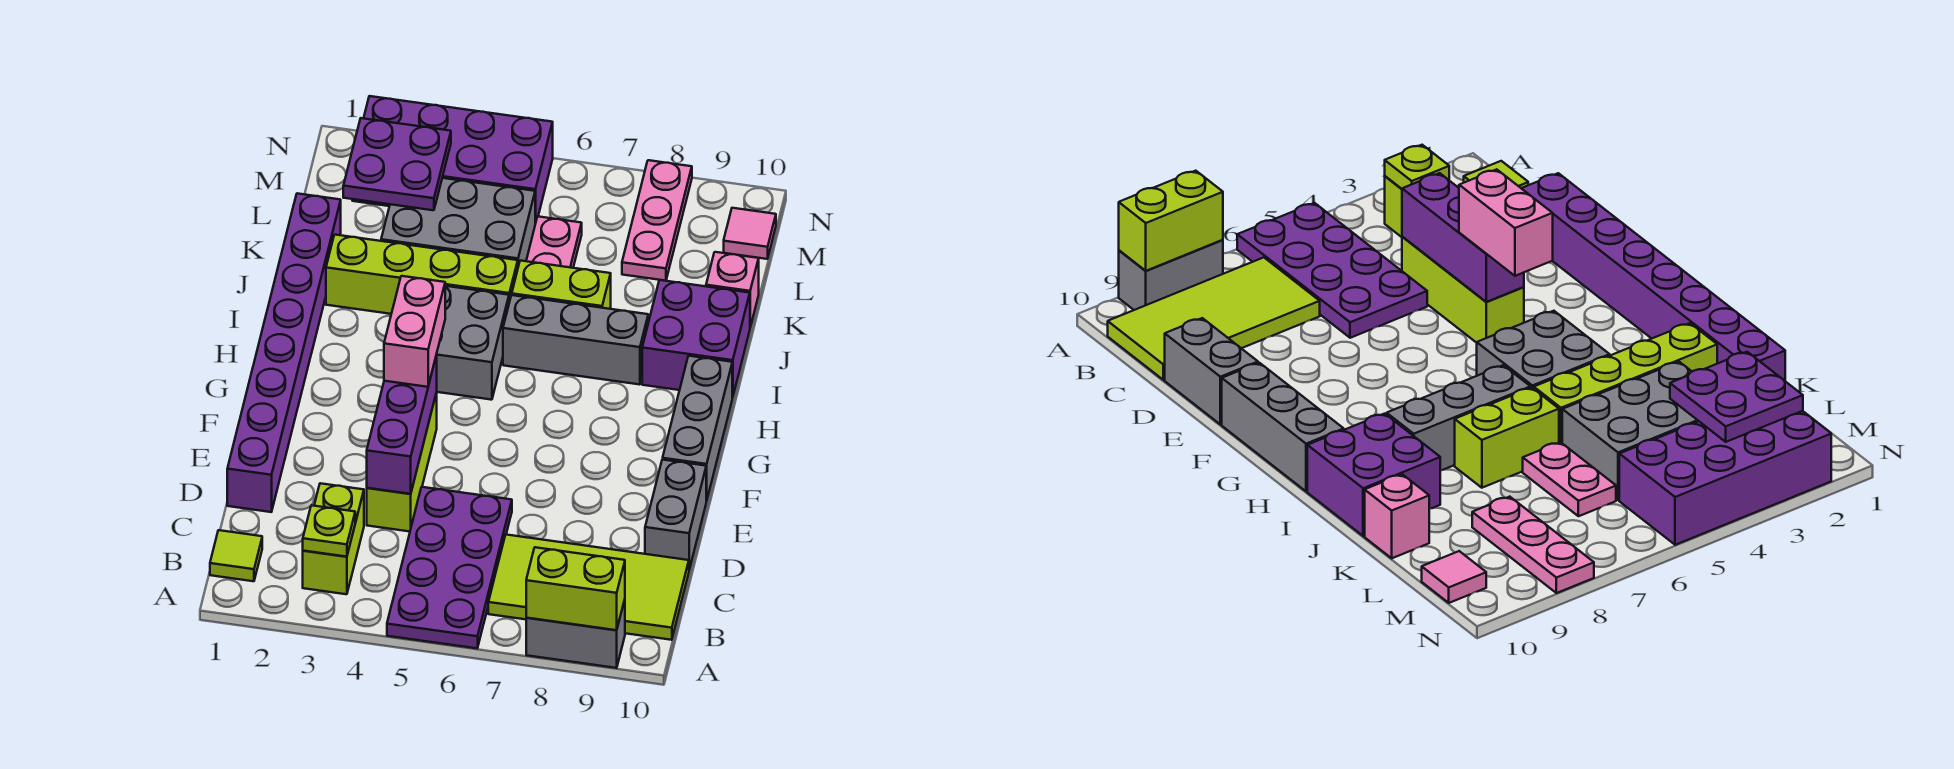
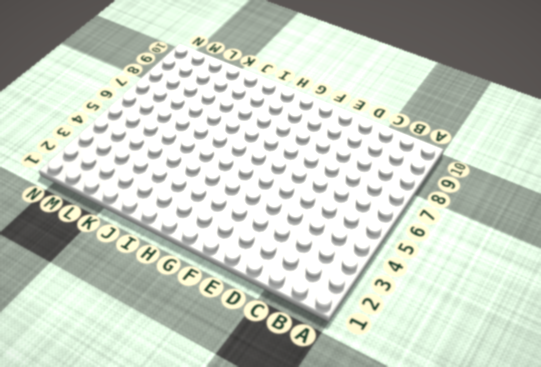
none -> purple 2x4 plate [387,487,512,648]
none -> grey 1x2 brick [526,600,625,668]
none -> lime 1x1 tile [210,530,262,581]

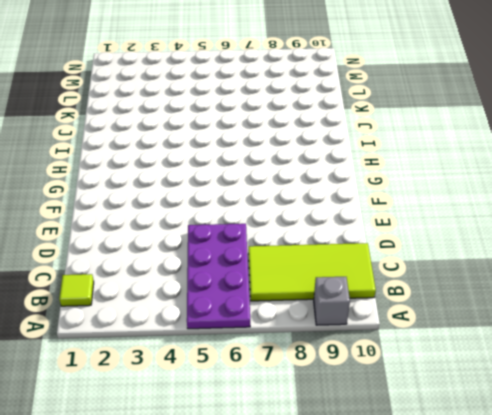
grey 1x1 brick [314,277,350,325] -> grey 1x2 brick [526,600,625,668]
none -> lime 1x2 brick [303,483,364,594]
none -> purple 1x8 brick [227,193,341,512]
none -> lime 1x3 brick [367,393,437,532]

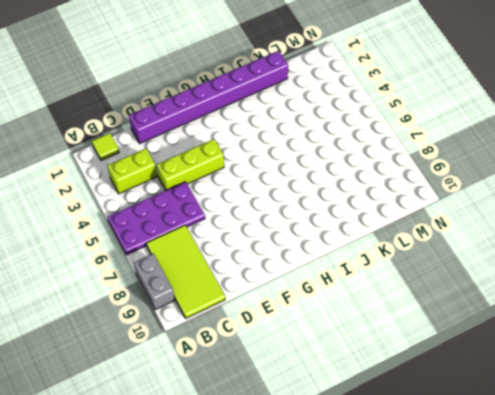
none -> grey 1x2 brick [645,460,706,570]
none -> grey 1x3 brick [663,356,732,501]
none -> grey 2x2 brick [436,286,509,400]

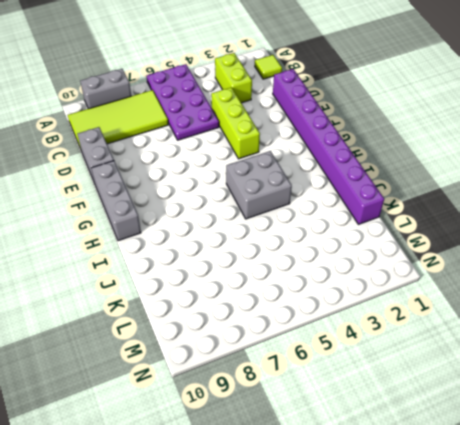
none -> grey 1x3 brick [503,295,648,385]
none -> purple 2x2 brick [642,280,750,398]
none -> lime 1x4 brick [326,235,518,314]

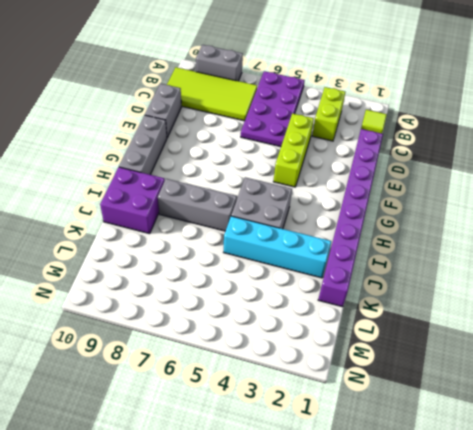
cyan 1x4 brick [224,216,331,278] -> lime 1x4 brick [326,235,518,314]
none -> lime 1x2 brick [512,261,611,309]
none -> grey 2x3 brick [381,178,535,266]
none -> pink 1x2 plate [526,217,582,268]

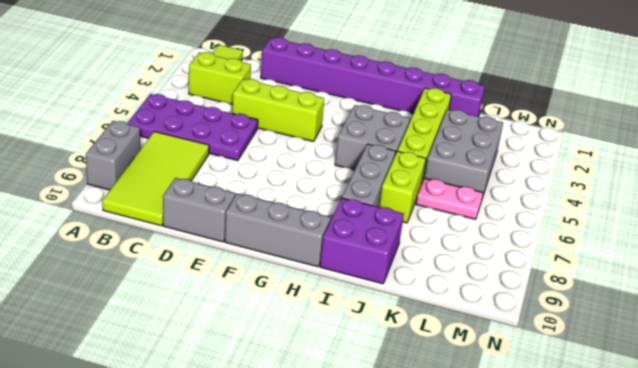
none -> pink 1x1 brick [706,252,759,327]
none -> pink 1x3 plate [622,160,692,281]
none -> purple 2x4 brick [352,96,553,224]

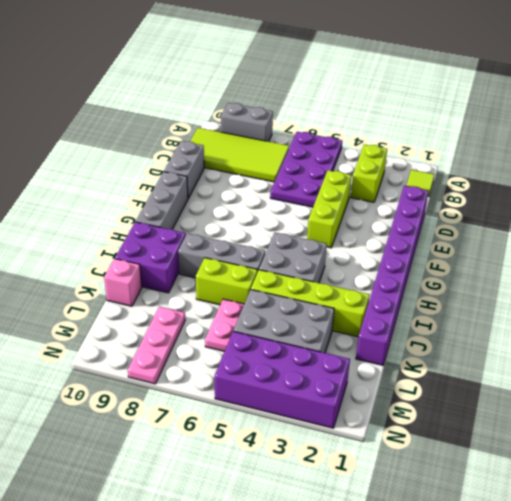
none -> pink 1x1 tile [724,208,776,259]
none -> lime 1x2 brick [526,547,625,630]
none -> lime 1x1 plate [303,505,355,557]

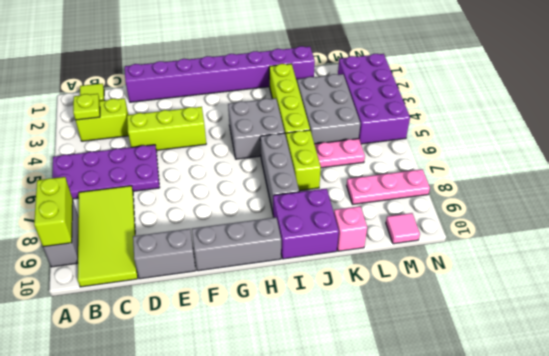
none -> purple 1x3 brick [367,355,437,494]
none -> purple 2x2 plate [343,118,451,210]
none -> pink 1x2 brick [384,276,445,387]

